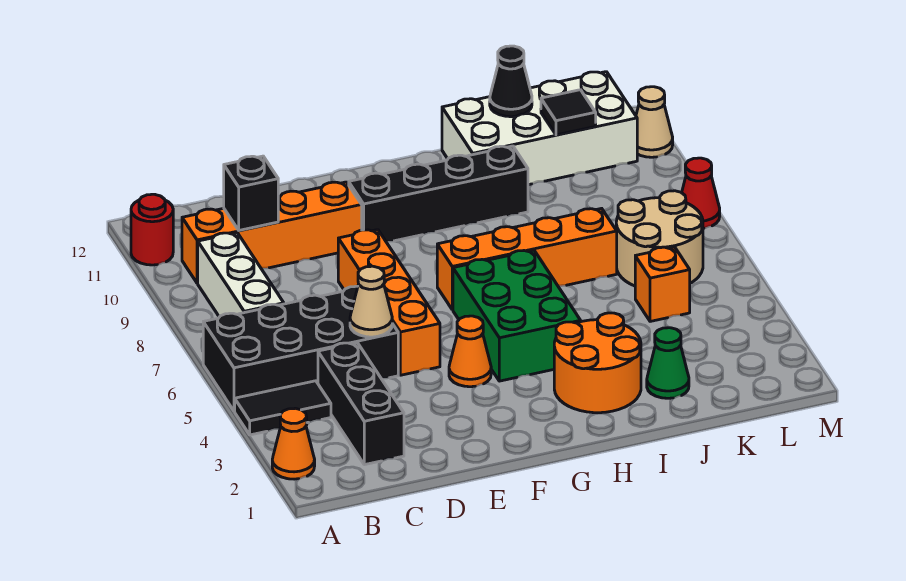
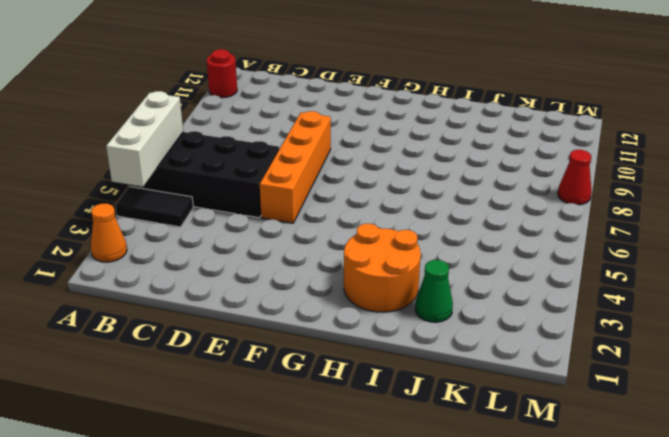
white 1x3 brick [106,91,183,187] -> white 1x3 brick moved to [198,233,284,317]
none -> orange 1x4 brick [182,182,362,283]
none -> black 1x3 brick [318,343,404,465]
none -> orange 1x1 cone [449,316,491,387]

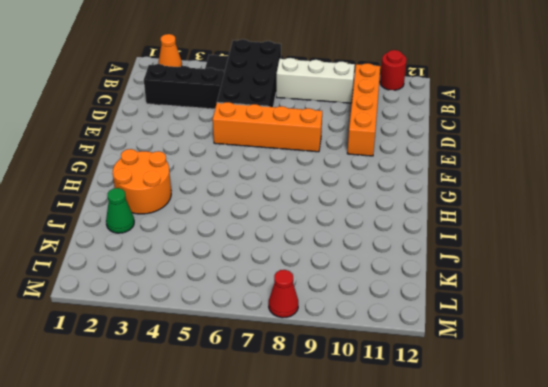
none -> orange 1x1 cone [449,316,491,387]
none -> black 1x4 brick [348,146,528,241]
none -> green 2x3 brick [453,250,581,381]

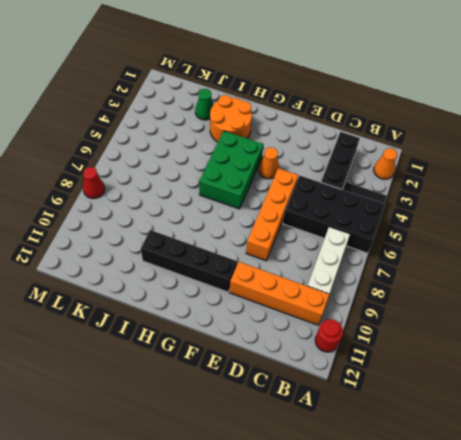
none -> orange 1x4 brick [437,208,617,310]
none -> white 2x4 brick [442,72,637,185]
none -> orange 1x1 brick [635,247,690,321]

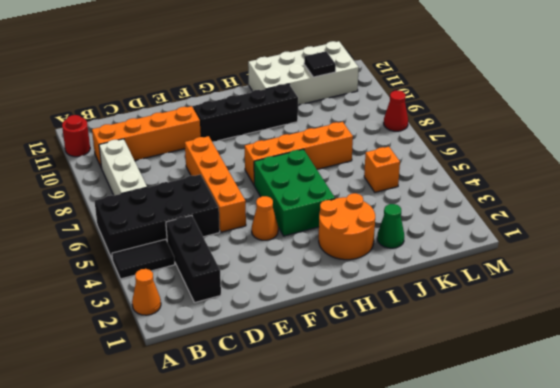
none -> tan 2x2 round brick [616,191,703,286]
none -> tan 1x1 cone [636,87,673,157]
none -> black 1x1 brick [224,156,278,230]

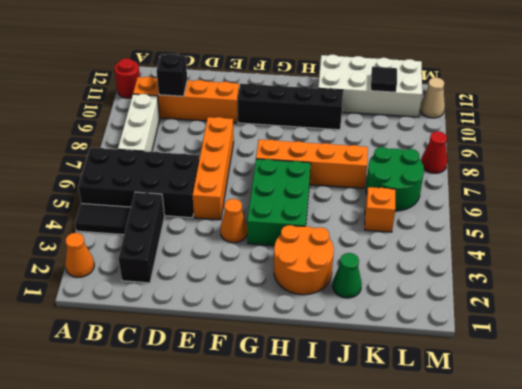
green 2x2 round brick [366,147,424,211] -> tan 2x2 round brick [616,191,703,286]
none -> tan 1x1 cone [350,266,392,337]
none -> black 1x1 cone [490,46,532,117]

